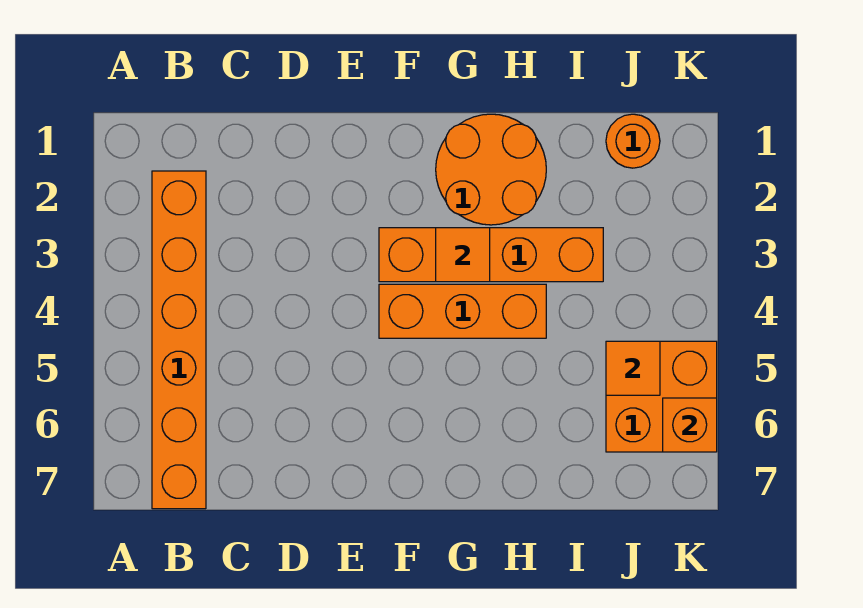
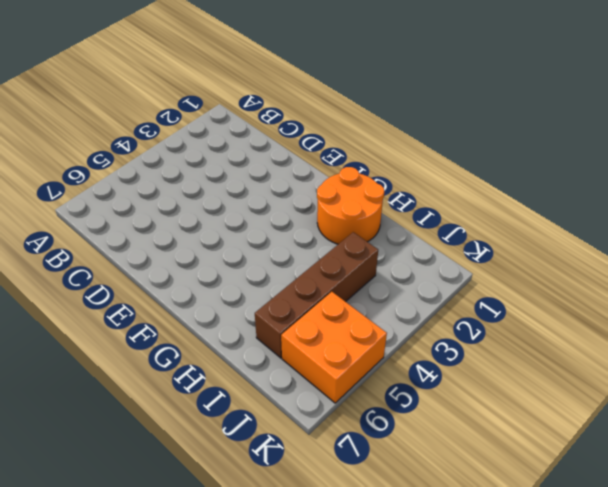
brown 1x4 brick [255,232,378,358] -> orange 1x4 brick [379,228,603,282]
none -> orange 1x6 brick [152,171,206,509]
none -> orange 1x3 brick [379,284,546,338]

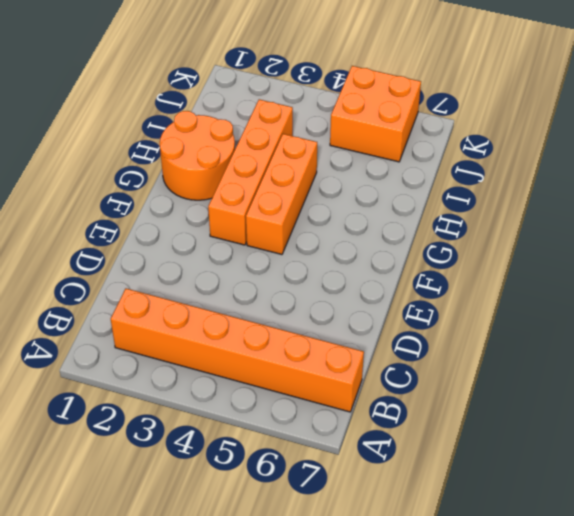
none -> orange 1x1 round brick [606,114,660,168]
none -> orange 1x1 tile [436,228,490,282]

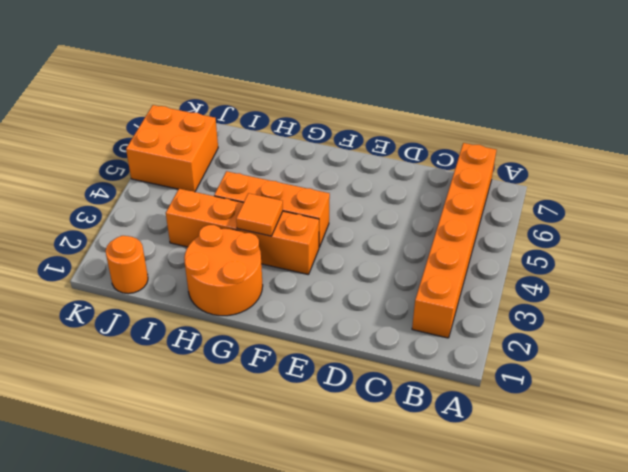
none -> orange 1x1 tile [606,341,660,395]
none -> orange 1x1 brick [663,398,717,452]

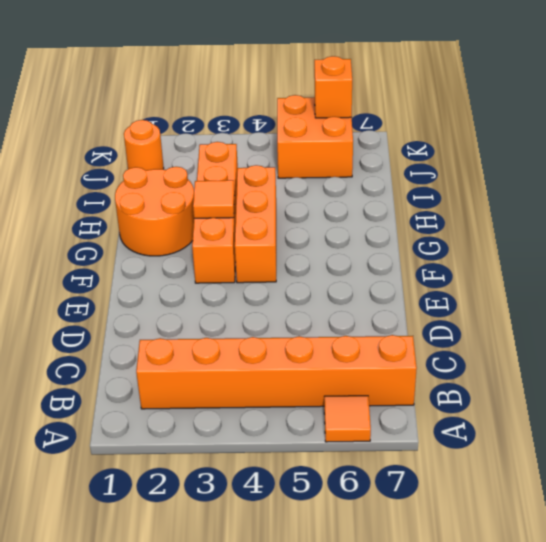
orange 1x1 tile [324,396,371,442] -> orange 1x1 tile moved to [606,341,660,395]

